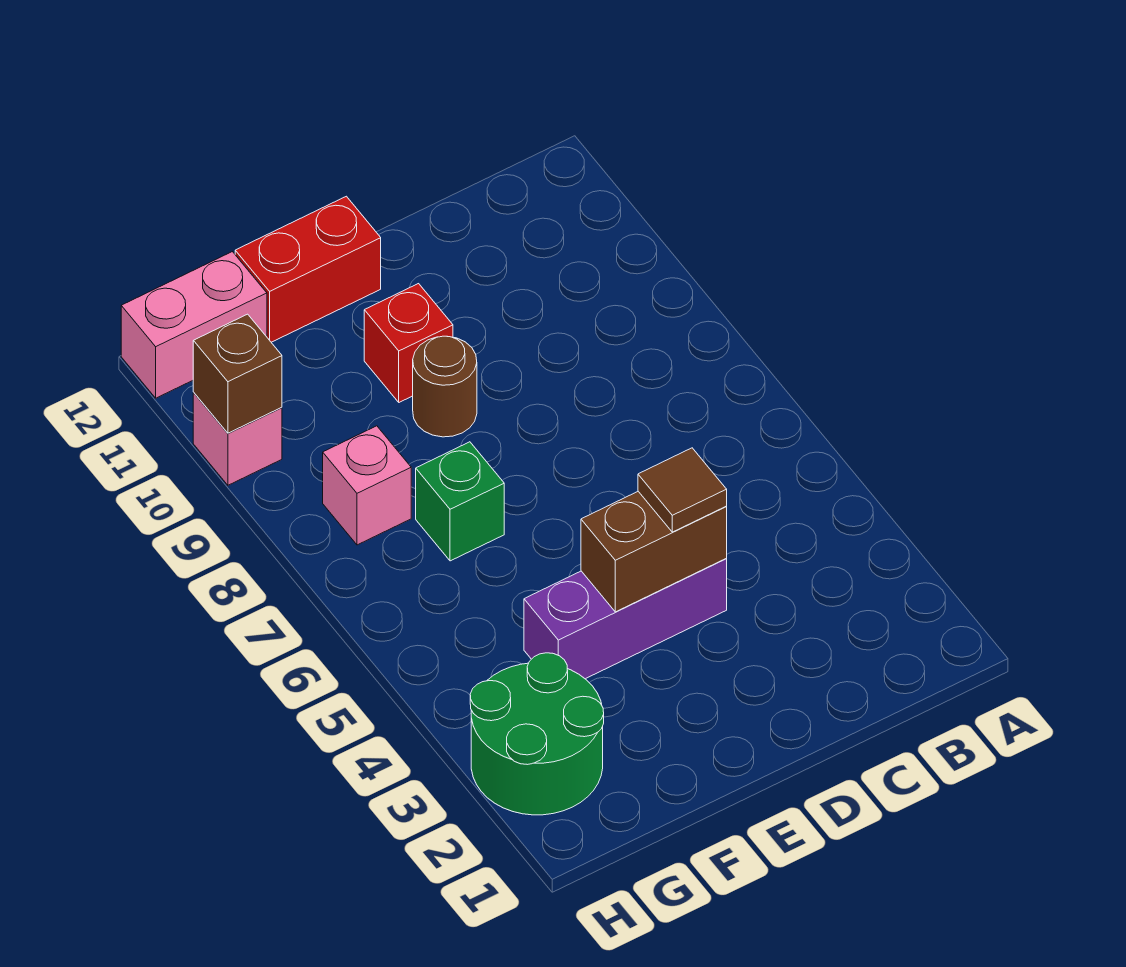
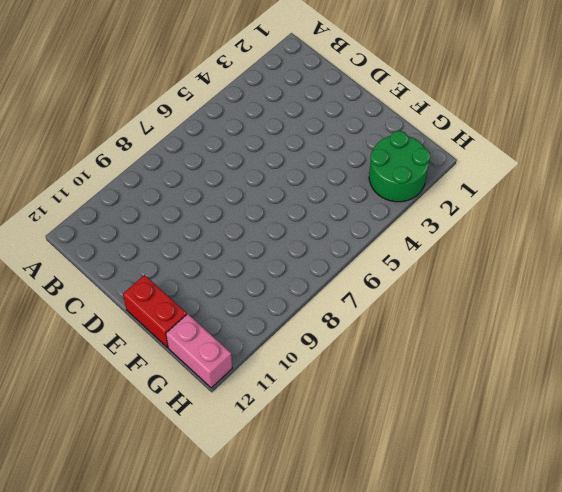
none -> purple 1x3 brick [524,559,727,679]
none -> brown 1x1 round brick [413,336,477,437]
none -> red 1x1 brick [364,284,453,402]

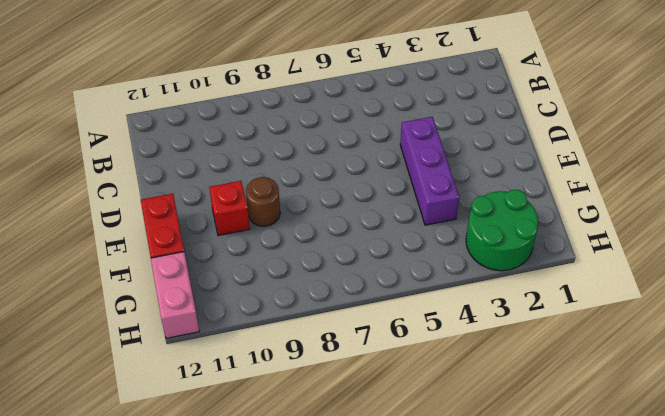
none -> green 1x1 brick [416,442,504,561]
none -> pink 1x1 brick [323,426,411,545]
none -> pink 1x1 brick [193,393,282,485]

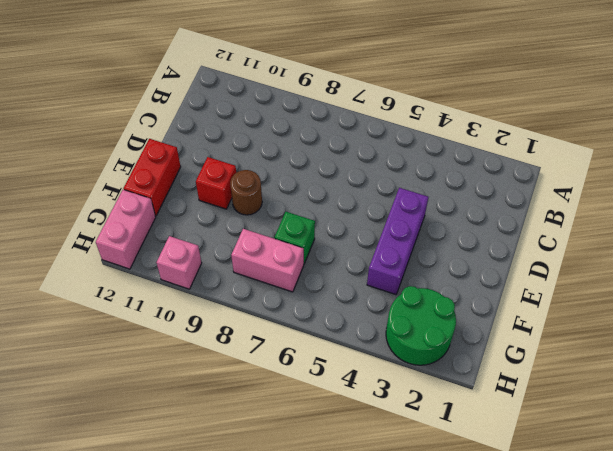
pink 1x2 brick [231,229,304,292] -> pink 1x1 brick [323,426,411,545]
none -> brown 1x2 brick [581,492,727,612]
none -> brown 1x1 brick [193,314,282,433]
none -> brown 1x1 tile [638,448,727,532]

